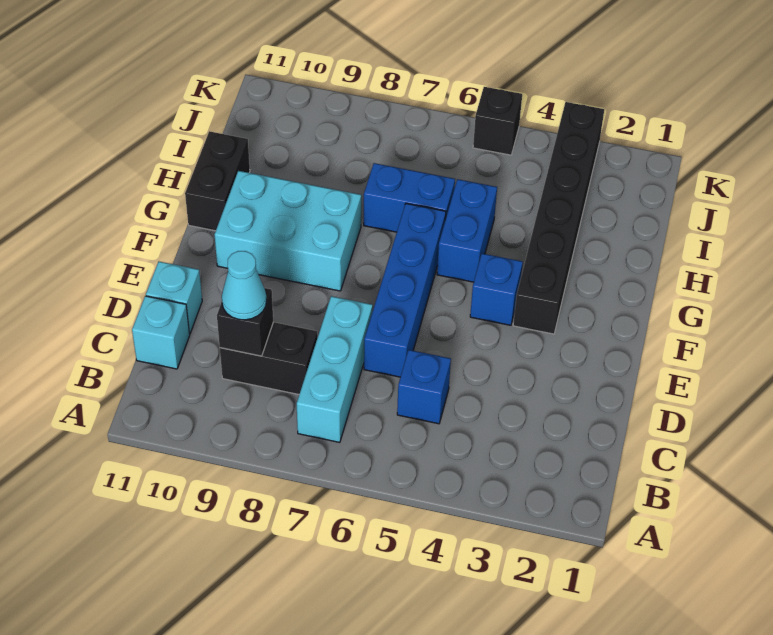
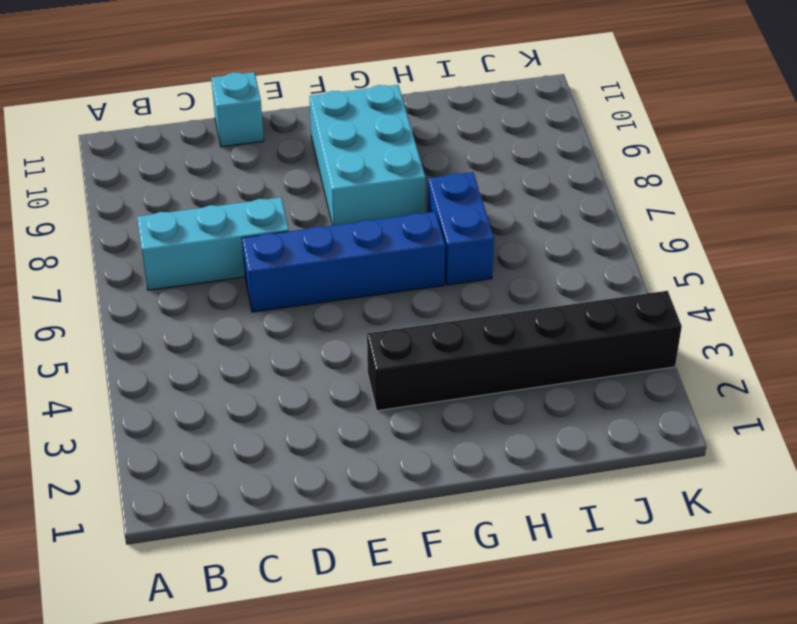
none -> blue 1x1 brick [397,350,451,424]
none -> black 1x2 brick [220,322,318,394]
none -> cyan 1x1 brick [132,296,190,369]

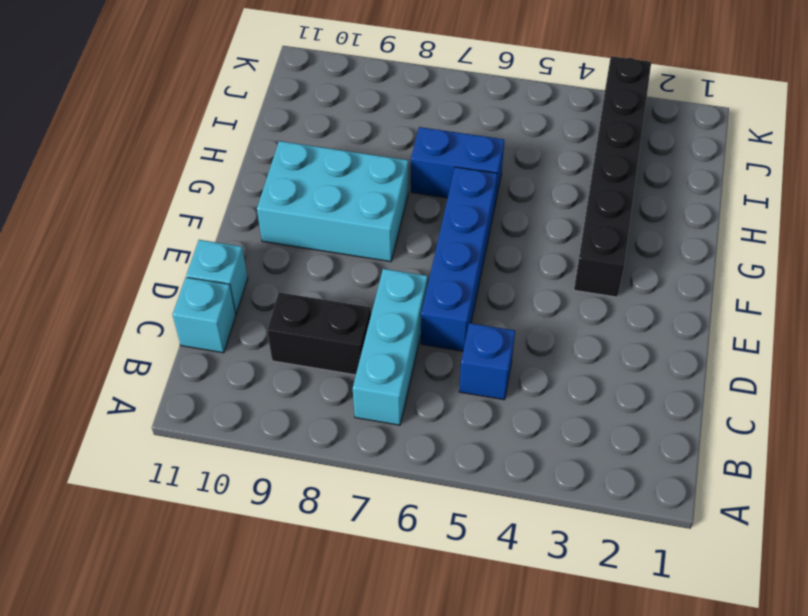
none -> blue 1x1 brick [470,254,523,325]
none -> blue 1x2 brick [437,179,497,282]
none -> black 1x2 brick [185,131,250,231]

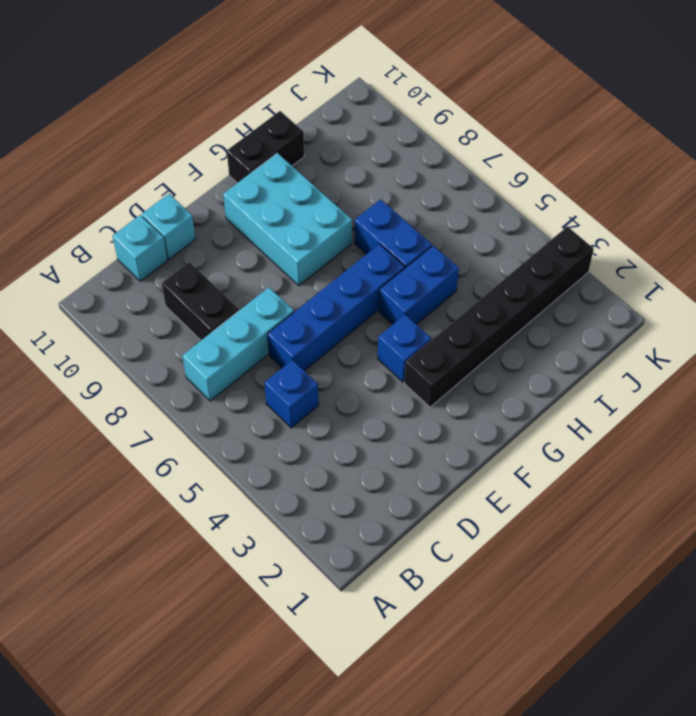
none -> black 1x1 brick [473,87,522,155]
none -> black 1x1 brick [217,288,273,356]
none -> cyan 1x1 cone [222,251,267,320]

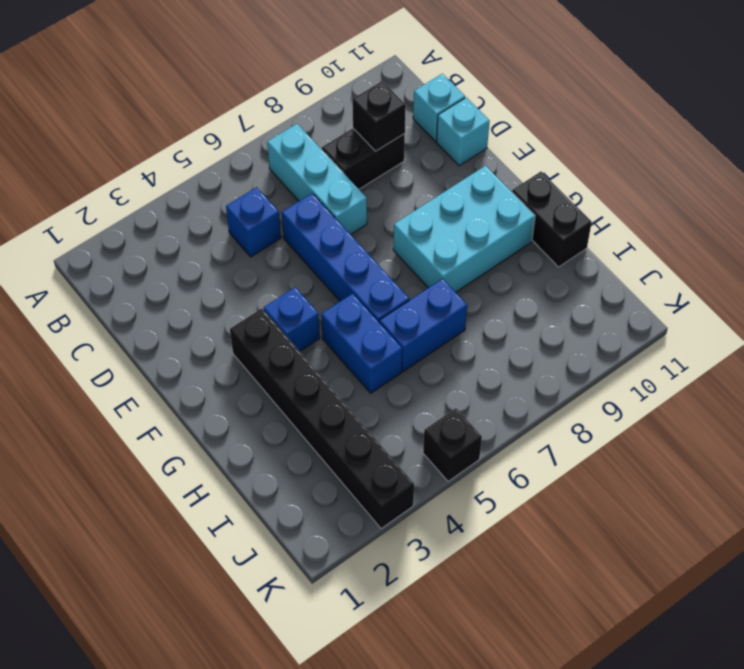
none -> cyan 1x1 cone [222,251,267,320]

